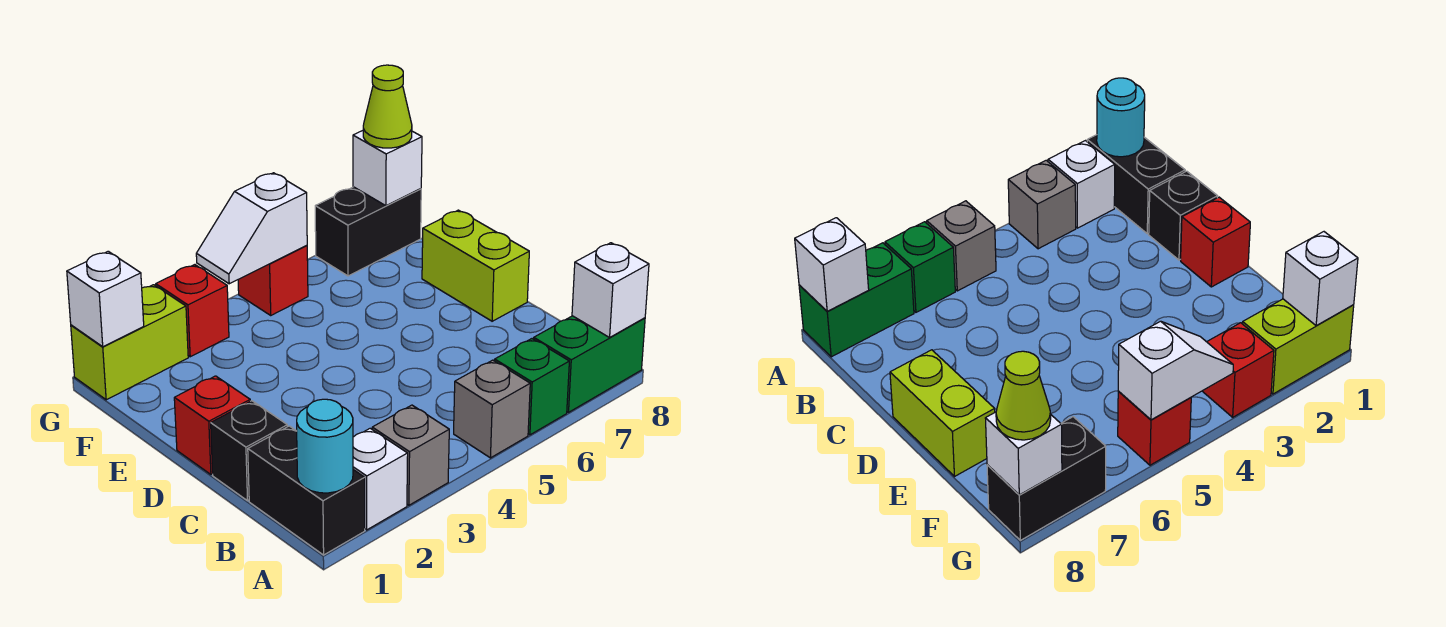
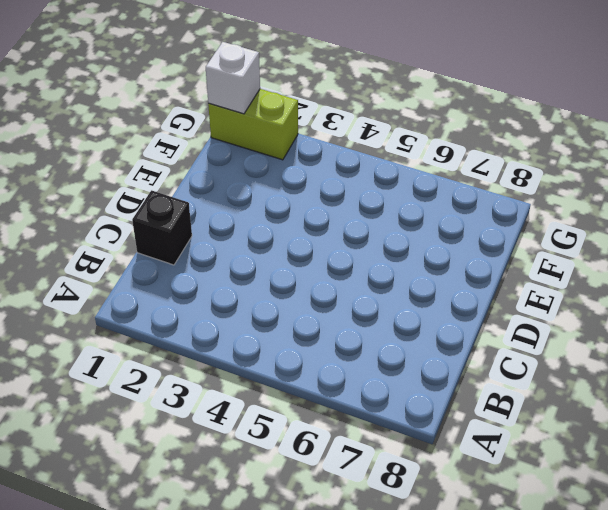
none -> black 1x2 brick [248,426,365,555]
none -> white 1x1 brick [353,428,408,530]
none -> grey 1x1 brick [372,405,449,505]

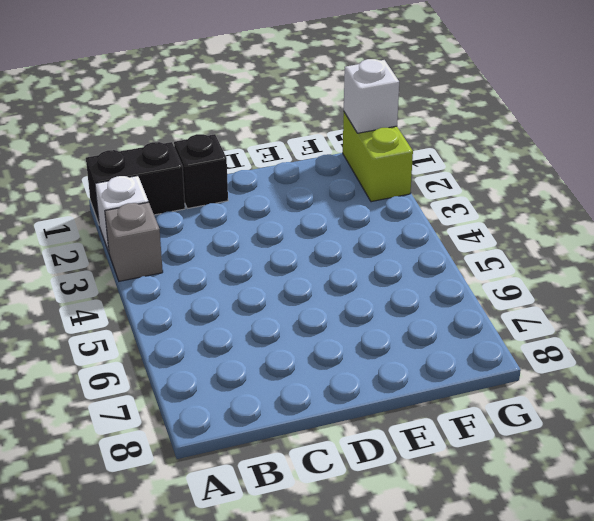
none -> grey 1x1 brick [454,360,530,458]
none -> green 1x1 brick [495,339,569,435]
none -> green 1x2 brick [534,316,645,412]

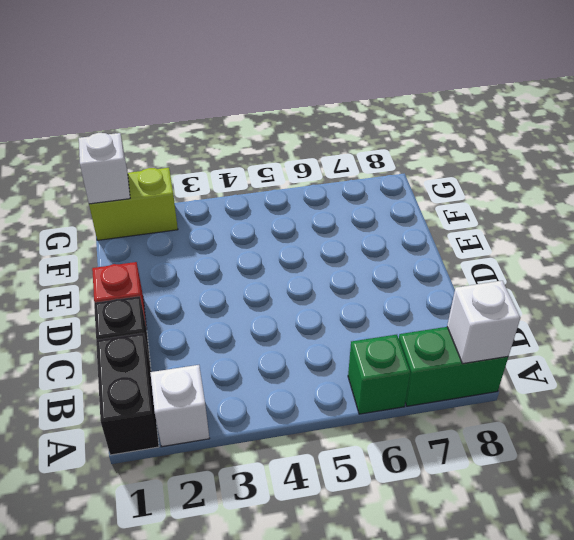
none -> grey 1x1 brick [372,405,449,505]
none -> grey 1x1 brick [454,360,530,458]
none -> lime 1x2 brick [422,210,529,321]

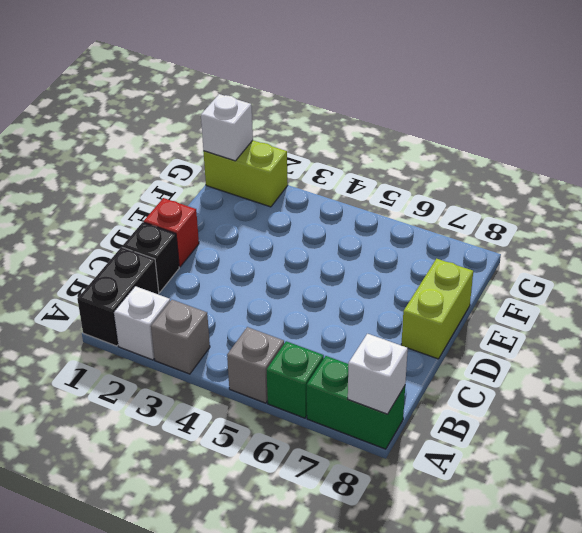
none -> red 1x1 brick [156,265,229,357]
none -> red 1x1 brick [238,245,308,315]
none -> black 1x2 brick [315,187,421,276]

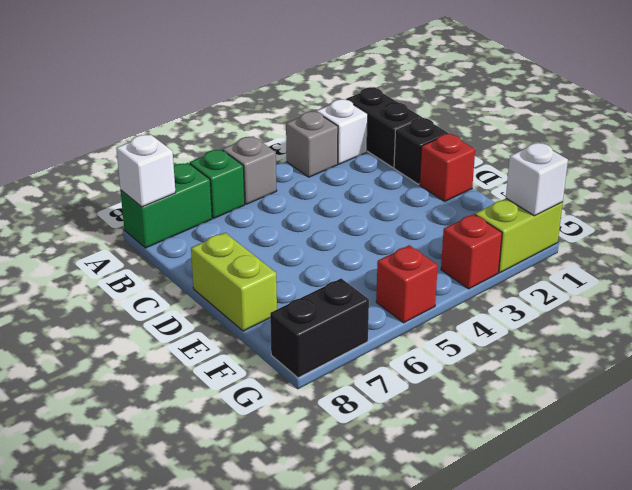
none -> cyan 1x1 round brick [297,399,353,493]
none -> white 1x2 slope [196,173,307,284]
none -> white 1x1 brick [353,131,422,206]

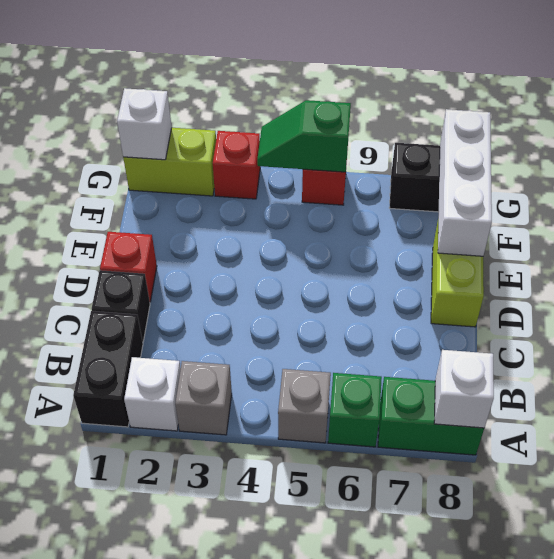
white 1x3 brick [438,109,492,256] -> white 1x1 brick [353,131,422,206]
green 1x2 slope [257,100,351,172] -> white 1x2 slope [196,173,307,284]
none -> cyan 1x1 round brick [297,399,353,493]
none -> lime 1x1 cone [363,65,412,148]

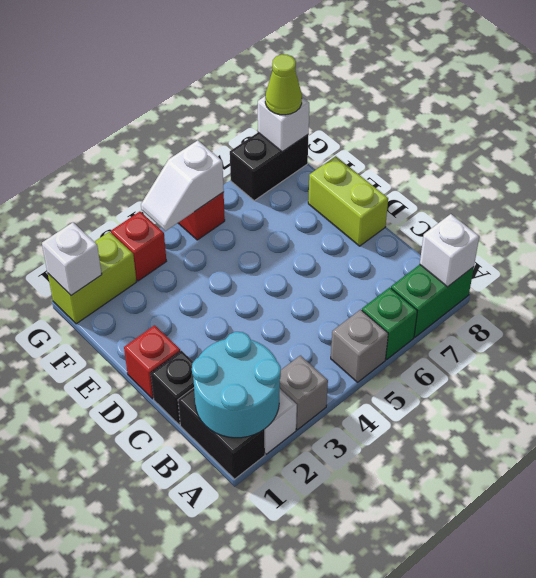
cyan 2x2 round brick [192,332,281,438] -> cyan 1x1 round brick [297,399,353,493]

